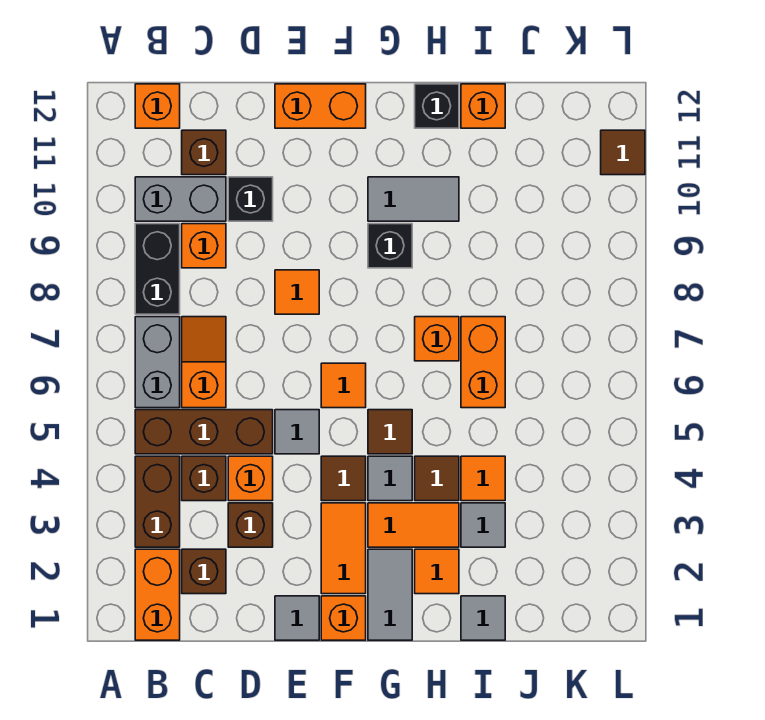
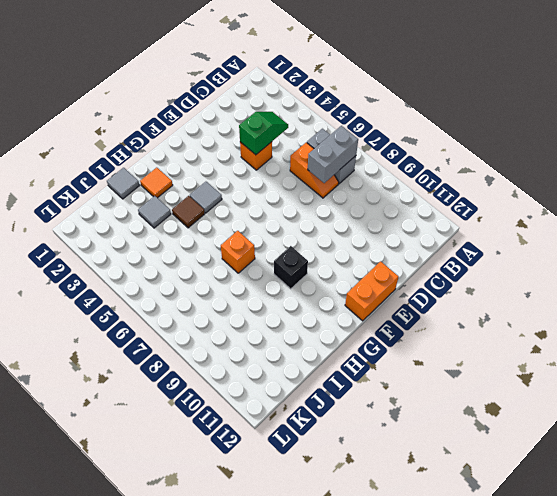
grey 1x2 brick [307,126,358,183] -> grey 1x2 brick moved to [135,177,226,221]
green 1x2 slope [239,112,288,155] -> none
none -> orange 1x2 brick [135,549,180,640]
none -> brown 1x2 brick [135,456,180,547]
none -> brown 1x3 brick [135,410,273,454]
none -> black 1x2 brick [135,224,180,314]

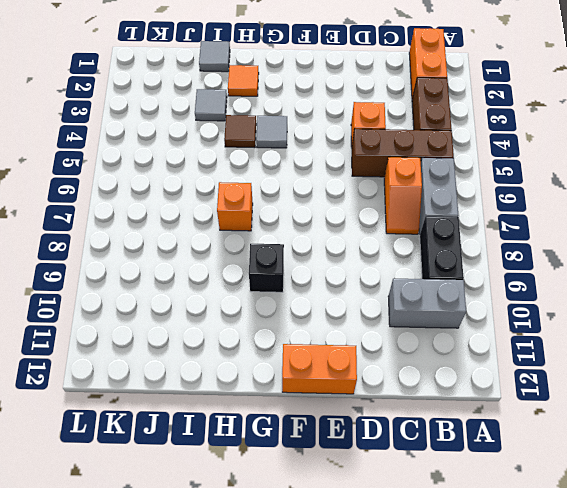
none -> orange 1x1 brick [135,84,180,128]
none -> brown 1x1 brick [182,549,226,594]
none -> brown 1x1 brick [182,456,226,501]
none -> orange 1x1 brick [182,224,226,268]

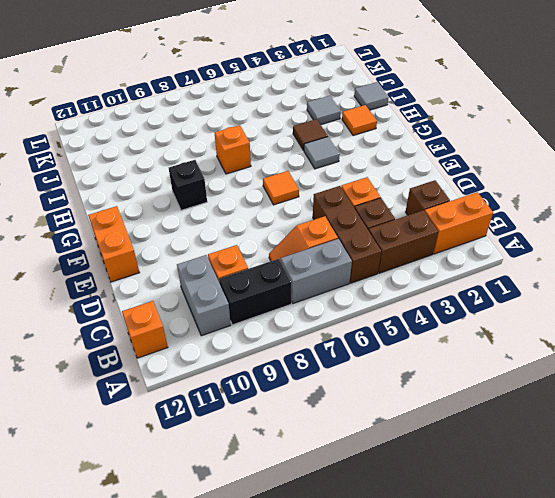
none -> brown 1x1 brick [182,130,226,175]
none -> brown 1x1 brick [228,503,273,547]
none -> black 1x1 brick [228,177,273,221]
none -> grey 1x1 tile [275,596,319,640]

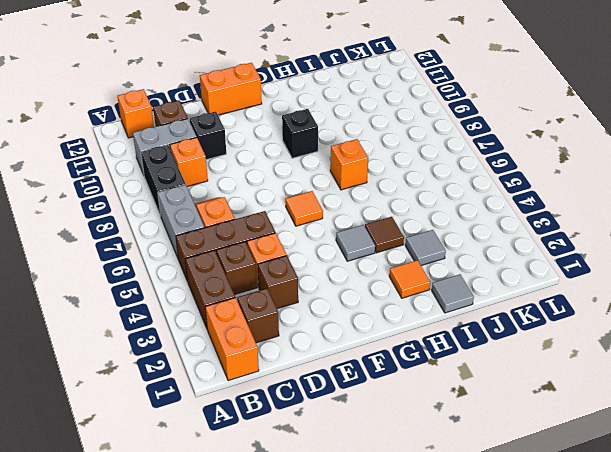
none -> grey 1x1 tile [275,596,319,640]
none -> grey 1x1 tile [275,410,319,454]
none -> orange 1x1 tile [275,270,319,314]
none -> orange 1x1 brick [321,596,366,640]

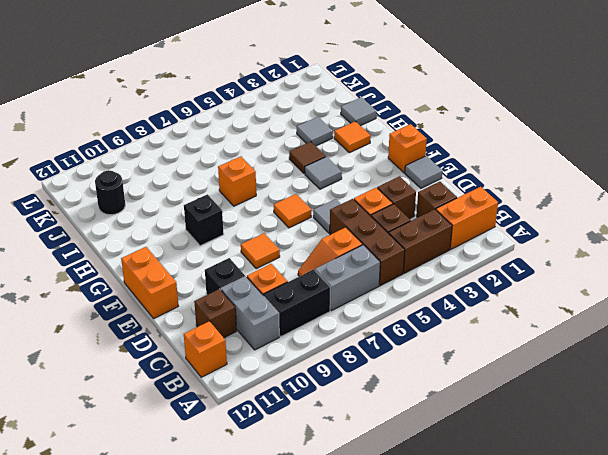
black 1x1 round brick [95,170,125,215] -> none
none -> orange 1x2 tile [321,503,366,594]
none -> brown 1x1 tile [321,456,366,501]
none -> grey 1x2 tile [368,549,412,640]
none -> orange 1x2 tile [368,503,459,547]

